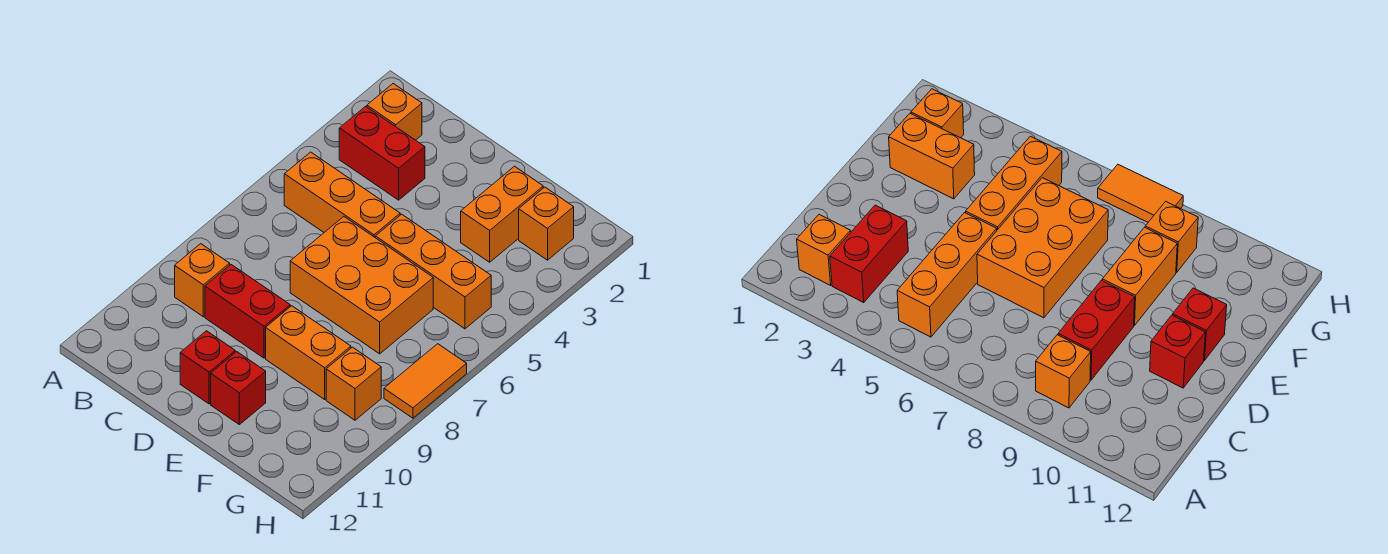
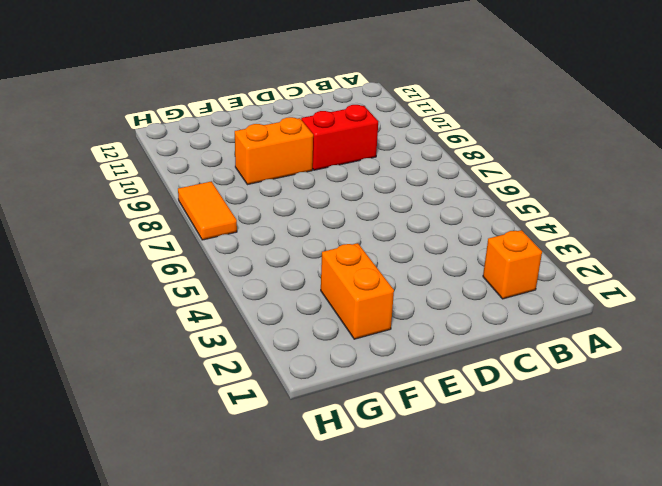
none -> red 1x2 brick [339,106,425,200]
none -> orange 1x3 brick [284,152,400,237]
none -> orange 1x1 brick [175,244,230,317]

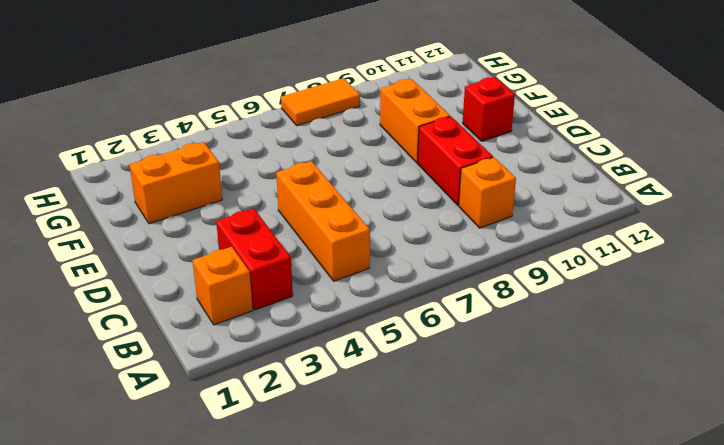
none -> orange 2x3 brick [290,217,433,354]
none -> red 1x1 brick [180,331,235,404]
none -> orange 1x3 brick [375,214,491,329]

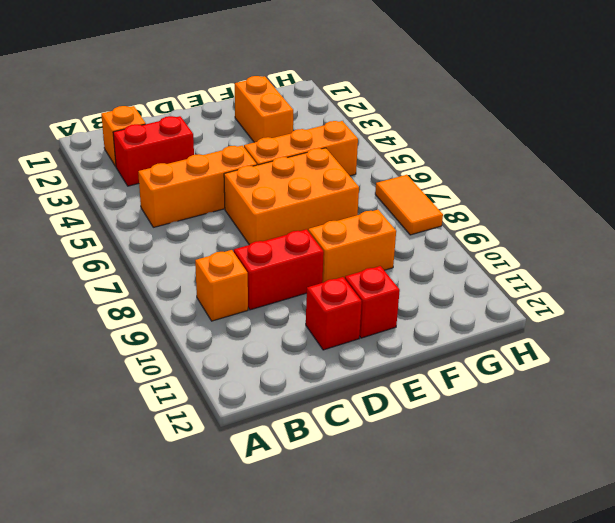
none -> orange 1x1 brick [519,187,574,260]
none -> orange 1x1 brick [326,347,381,420]

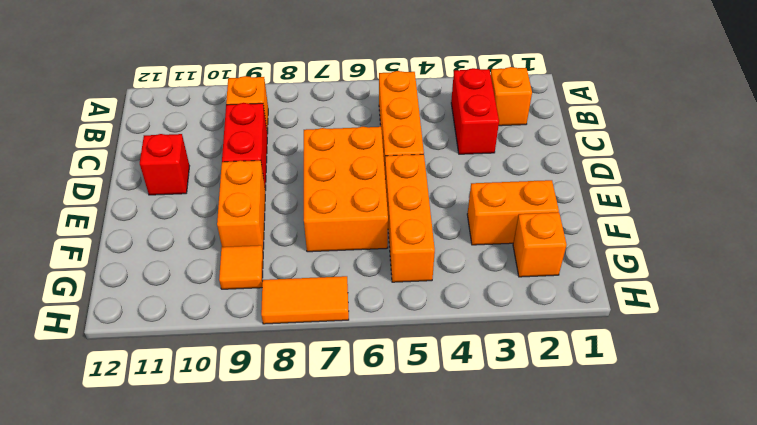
orange 1x1 tile [219,245,263,289] -> orange 1x1 brick [326,347,381,420]
none -> red 1x1 brick [211,352,266,425]

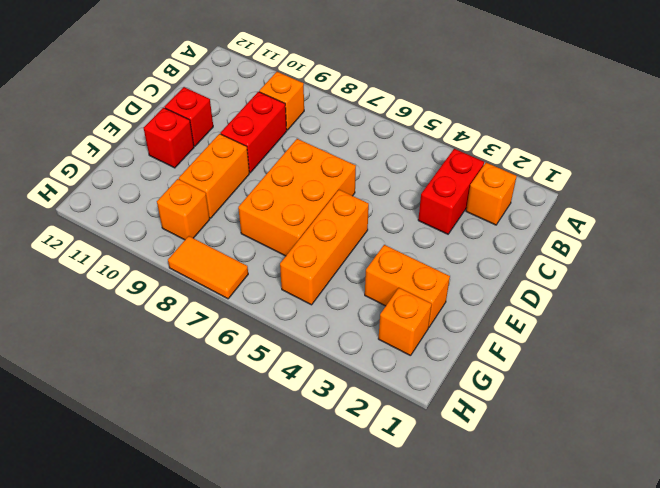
none -> orange 1x3 brick [284,152,400,237]

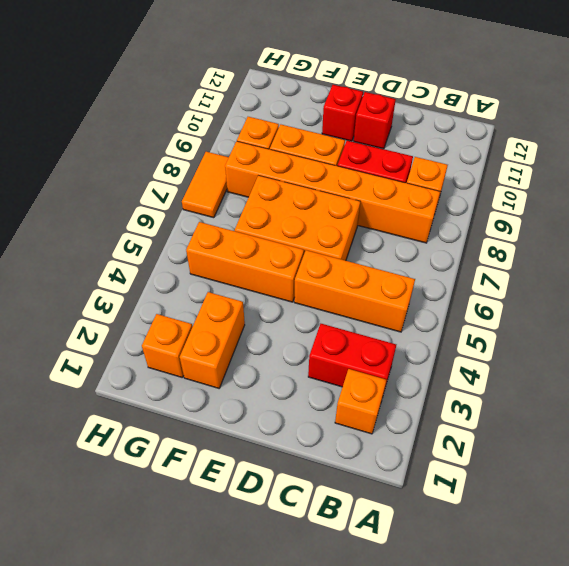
orange 1x6 brick [225,141,440,243] -> none

